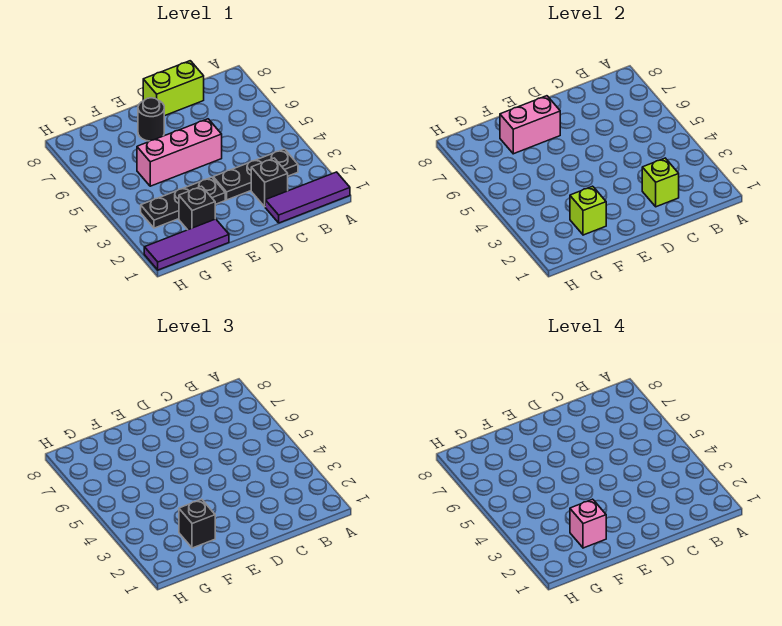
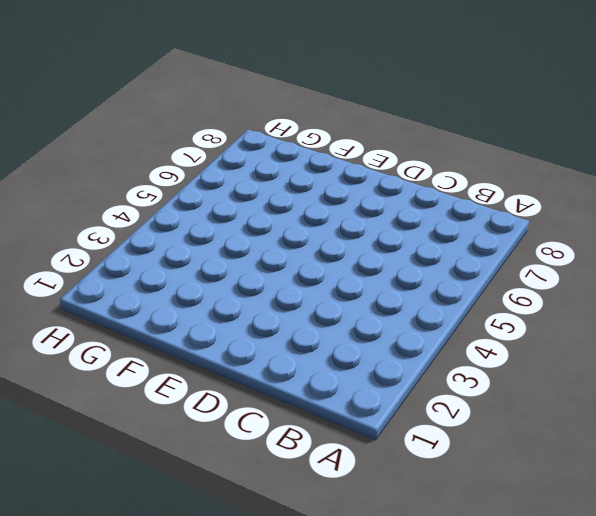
none -> purple 1x3 tile [265,172,350,223]
none -> black 1x3 plate [213,149,298,200]
none -> black 1x1 brick [251,158,288,207]

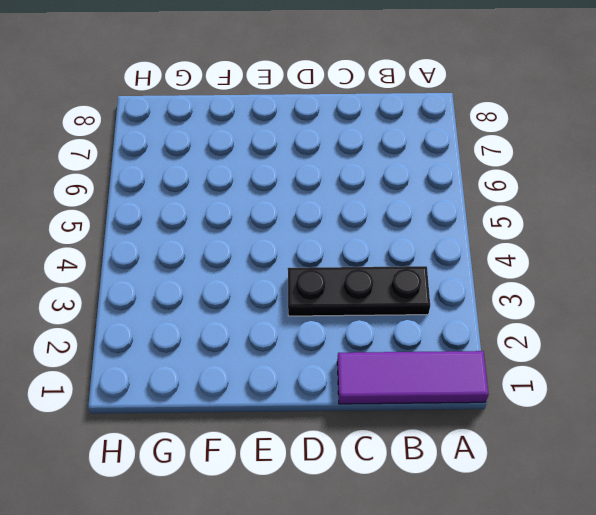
none -> black 1x1 brick [251,158,288,207]
none -> lime 1x2 brick [143,61,204,116]
none -> pink 1x3 brick [137,119,222,186]

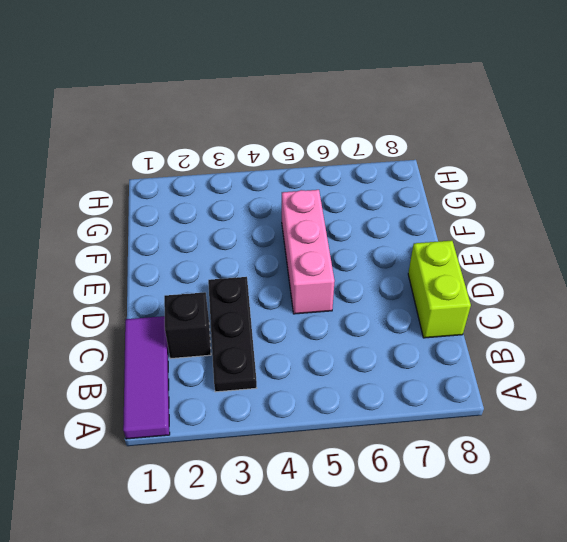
none -> black 1x3 plate [141,177,225,228]
none -> black 1x1 round brick [138,98,164,141]
none -> purple 1x3 tile [144,219,229,270]

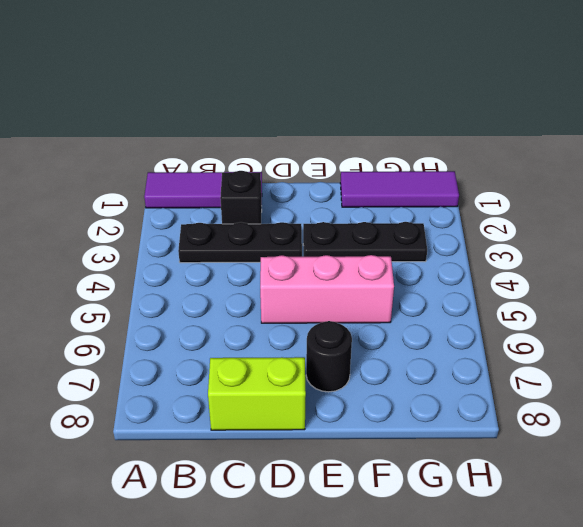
none -> black 1x1 brick [179,186,215,230]
none -> lime 1x1 brick [642,158,679,207]
none -> pink 1x2 brick [500,96,560,154]

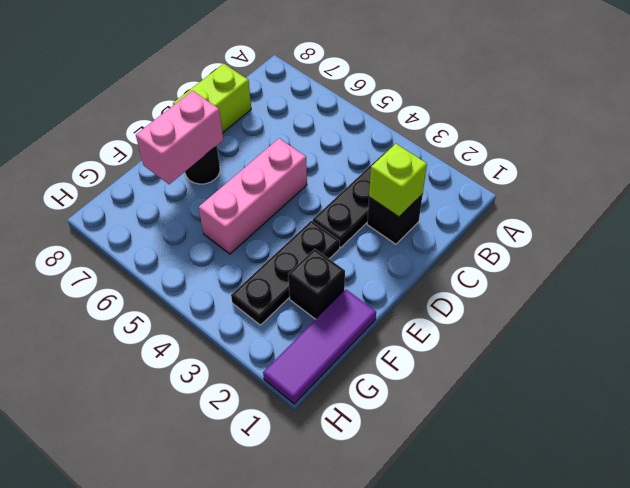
none -> purple 1x3 tile [265,172,350,223]
none -> lime 1x1 brick [570,186,606,235]
none -> black 1x1 brick [179,499,215,548]

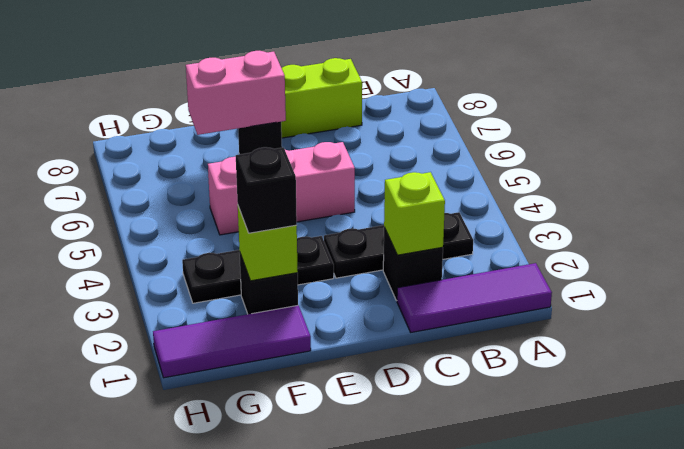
none -> pink 1x1 brick [570,499,606,548]

